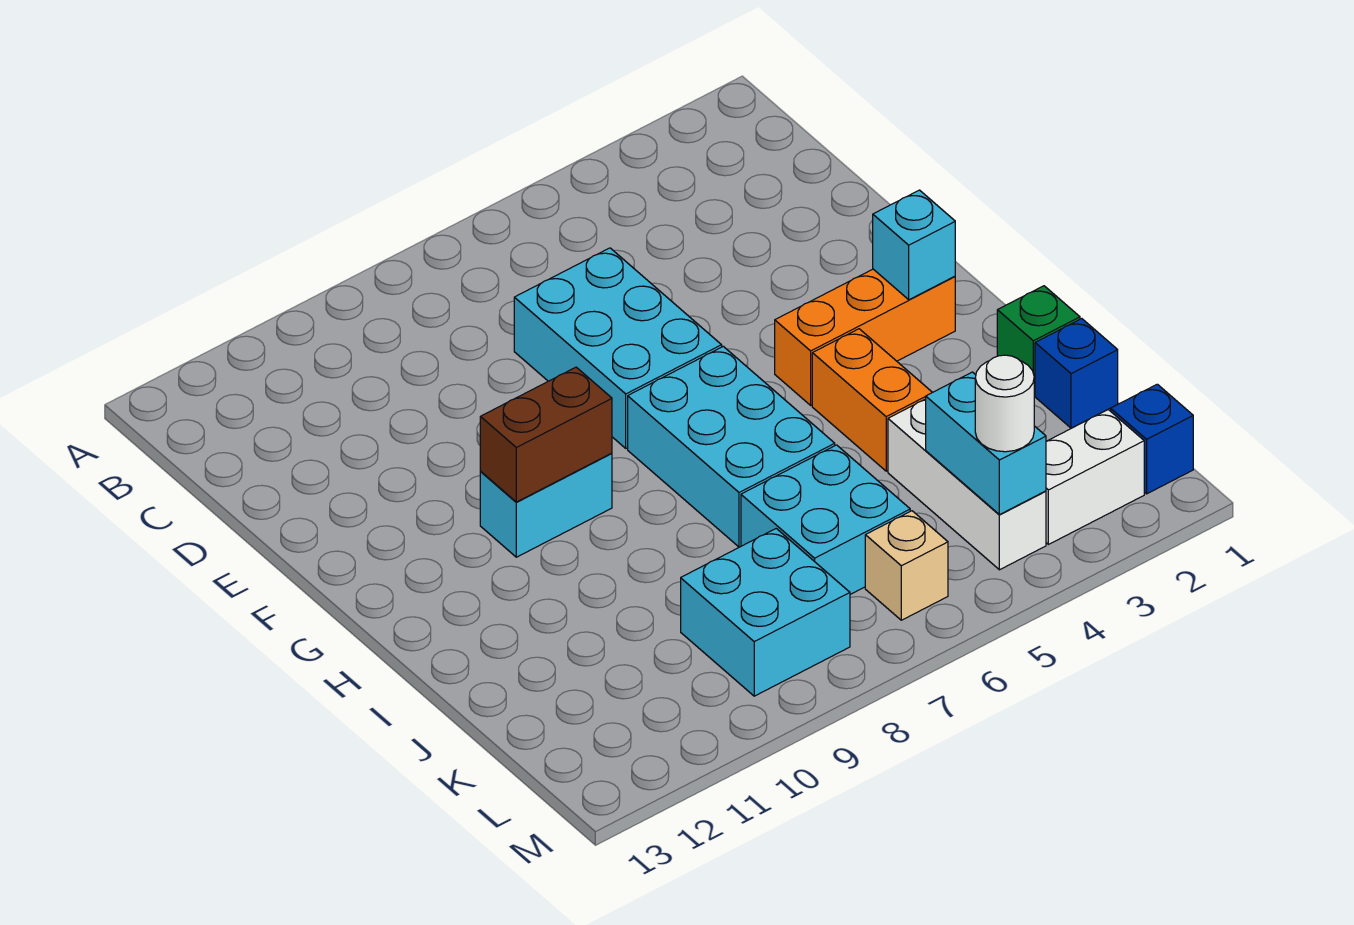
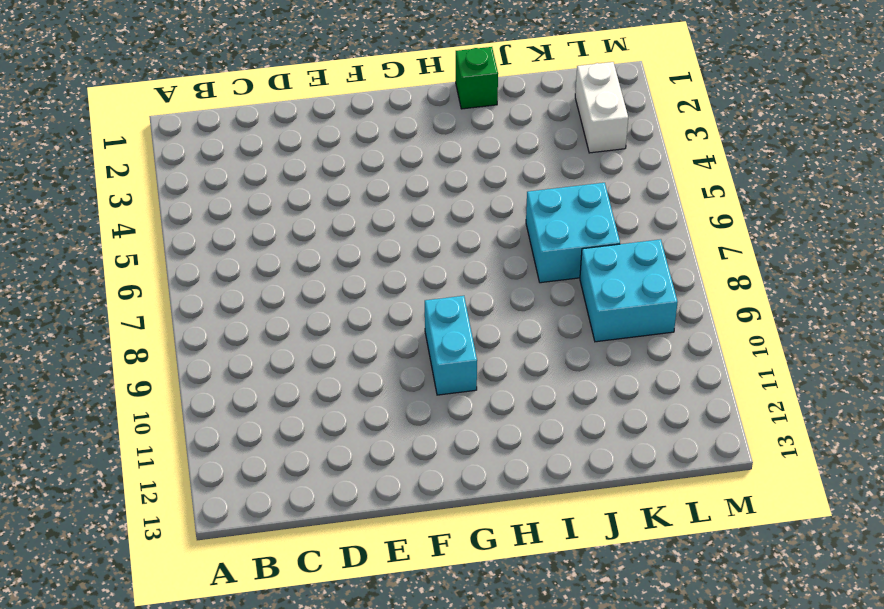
none -> cyan 2x3 brick [514,248,722,448]
none -> orange 1x3 brick [775,269,955,405]
none -> cyan 2x3 brick [628,346,835,547]

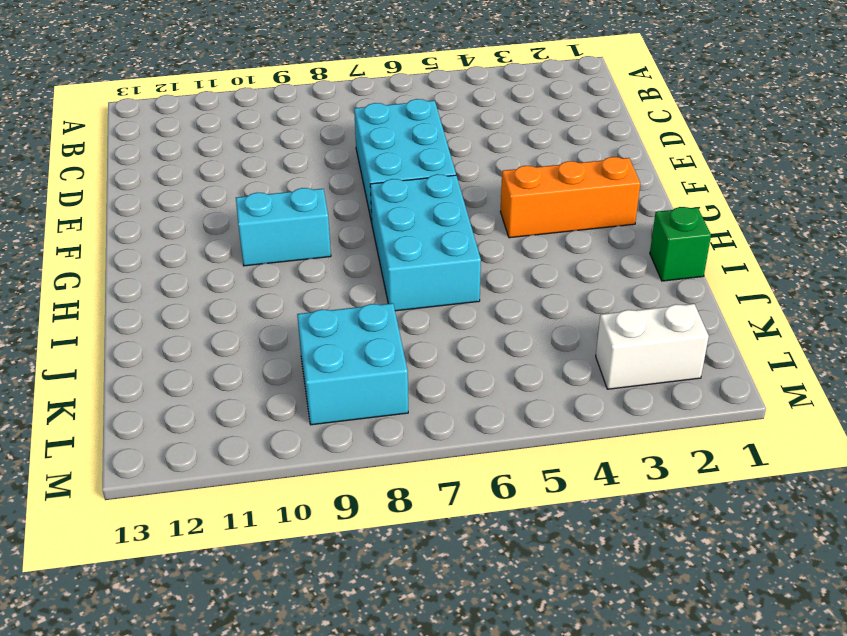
none -> orange 1x2 brick [812,329,932,471]
none -> blue 1x1 brick [1035,319,1118,428]
none -> white 1x3 brick [888,399,1046,570]

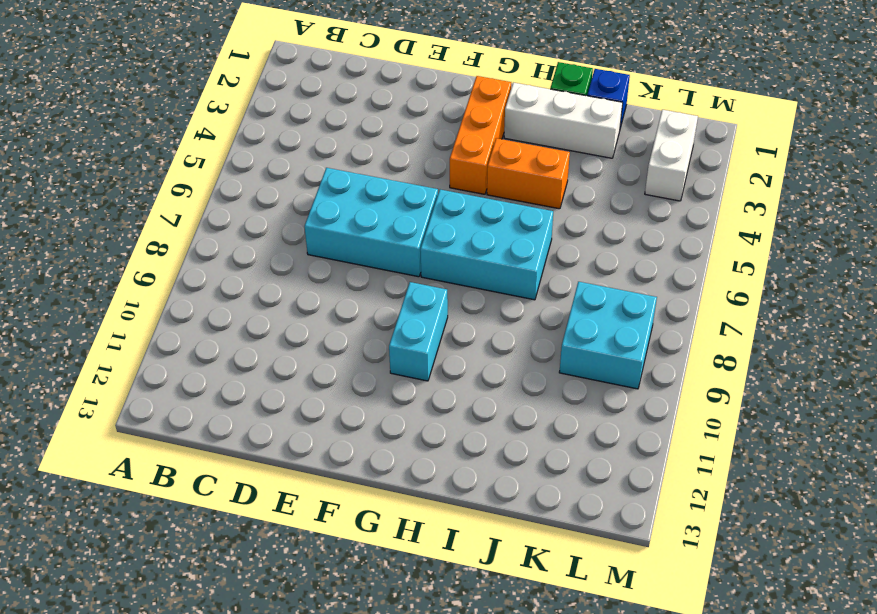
white 1x3 brick [504,83,623,158] -> white 1x3 brick moved to [888,399,1046,570]
none -> cyan 2x2 brick [741,445,910,594]
none -> blue 1x1 brick [1111,384,1193,494]
none -> tan 1x1 brick [865,511,948,620]

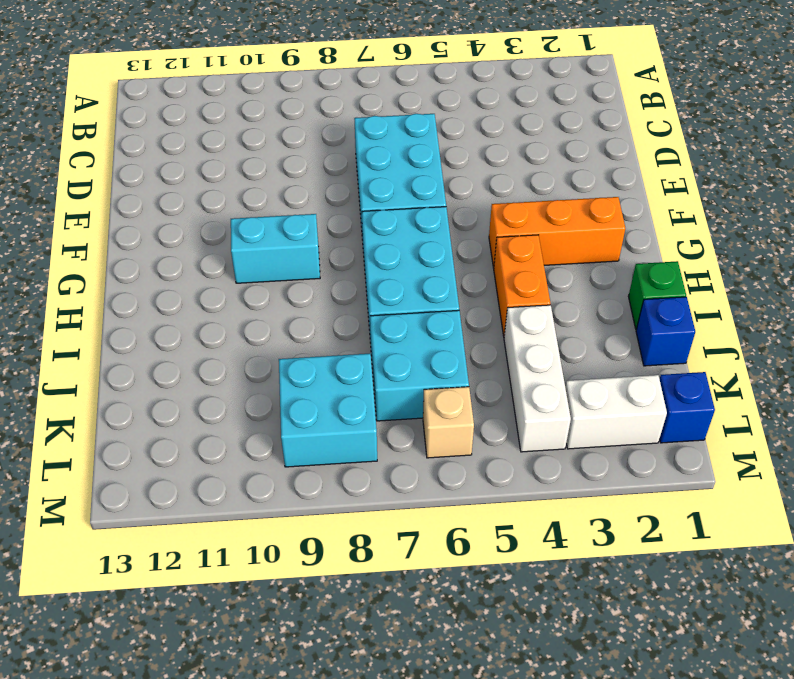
none -> cyan 1x1 brick [873,190,955,300]
none -> brown 1x2 brick [480,367,612,502]
none -> cyan 1x2 brick [926,372,1046,515]

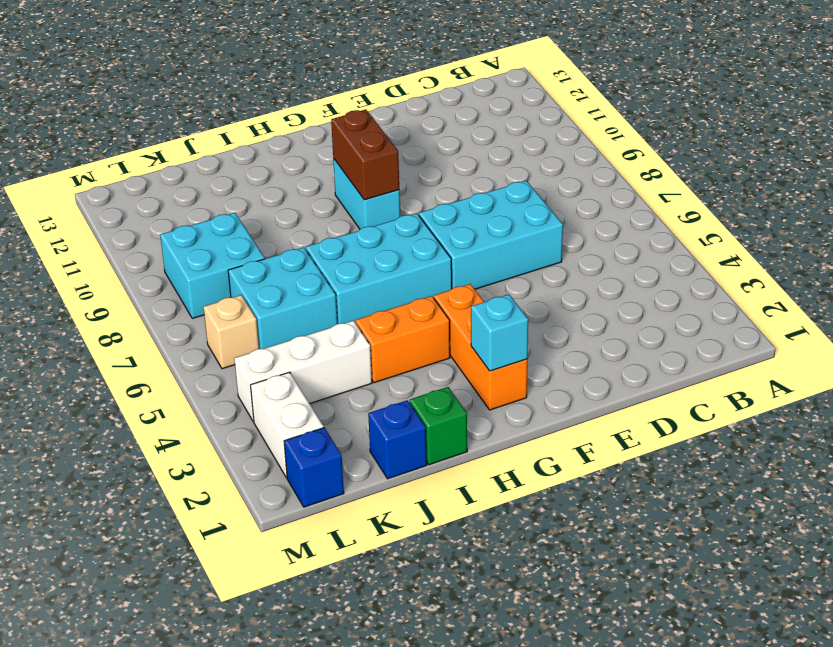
none -> cyan 1x2 brick [926,372,1046,515]
none -> white 1x1 round brick [975,355,1034,452]

